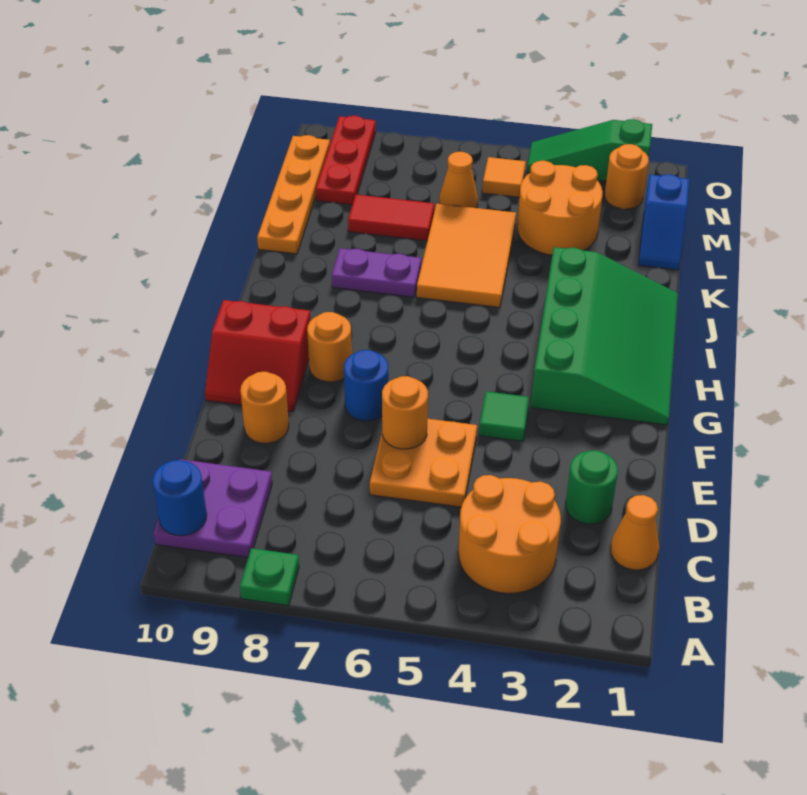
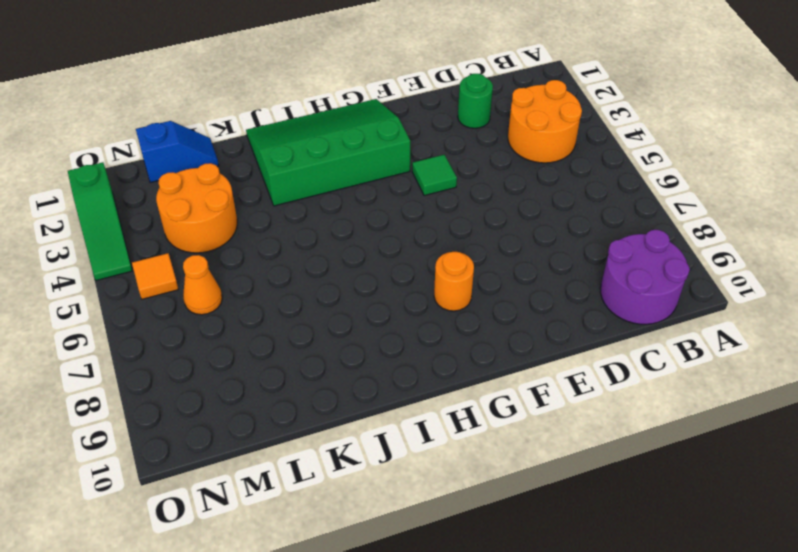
purple 2x2 round brick [601,230,690,324] -> purple 2x2 plate [154,459,272,557]
none -> green 1x1 plate [240,548,299,606]
none -> orange 1x1 cone [611,495,659,570]
none -> orange 2x2 plate [370,419,477,507]

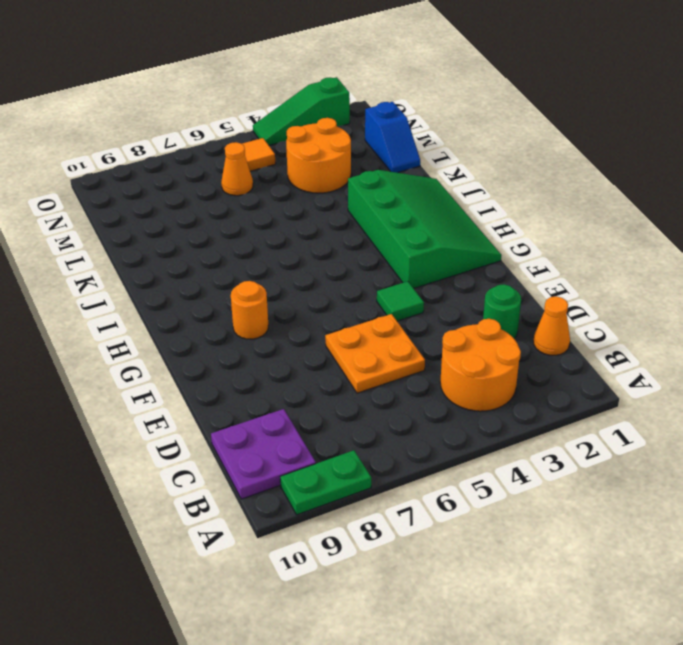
green 1x2 plate [280,450,371,515] -> green 1x1 plate [240,548,299,606]
none -> orange 1x1 round brick [240,372,289,443]
none -> blue 1x1 round brick [344,350,388,421]
none -> red 2x2 slope [205,300,311,412]

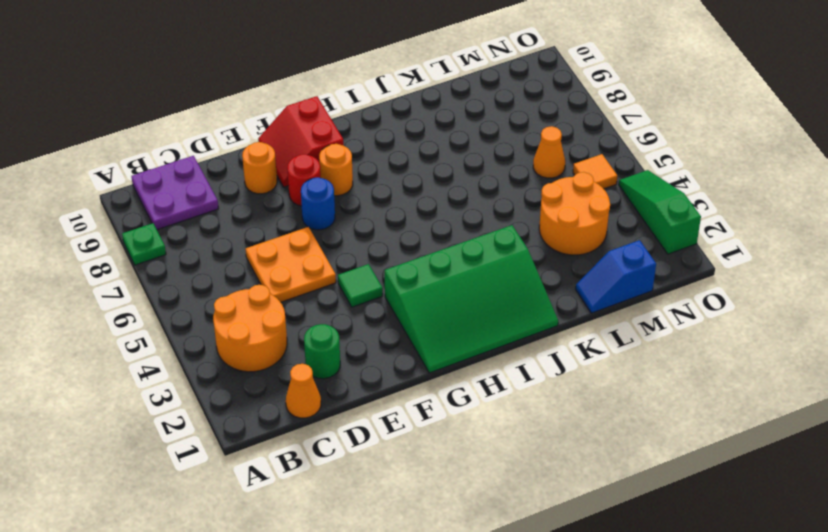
red 1x1 round brick [287,154,321,206] -> none
none -> orange 2x3 tile [417,204,516,308]
none -> purple 1x2 plate [332,248,421,297]
none -> orange 1x4 plate [257,135,330,254]

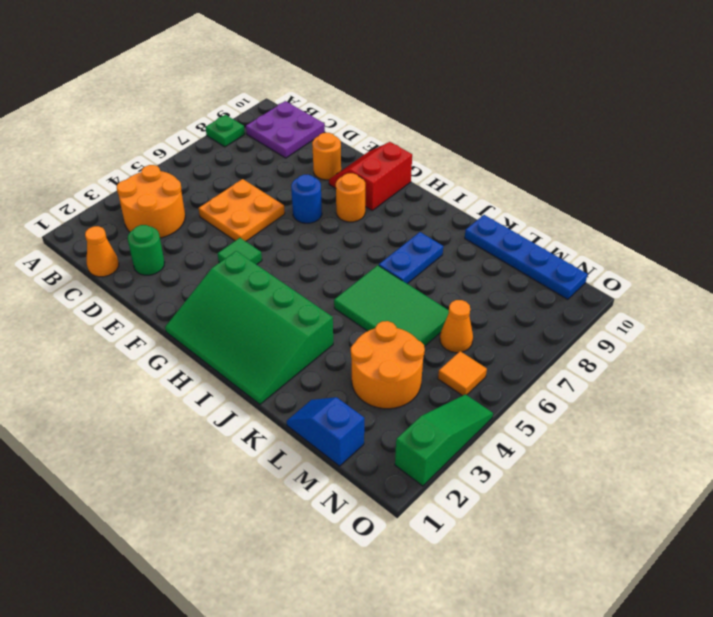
green 2x3 tile [334,265,449,347] -> orange 2x3 tile [417,204,516,308]
blue 1x2 plate [379,232,443,284] -> purple 1x2 plate [332,248,421,297]
blue 1x4 plate [465,215,588,300] -> orange 1x4 plate [257,135,330,254]
none -> red 1x2 tile [348,194,434,241]
none -> red 1x3 plate [316,116,376,205]
none -> orange 1x1 round brick [605,144,649,209]

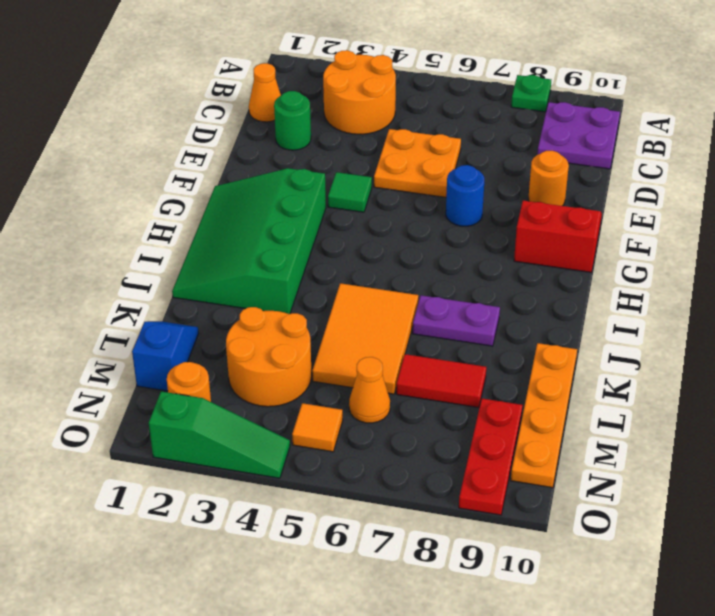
none -> orange 1x1 round brick [307,312,352,382]
none -> blue 1x1 round brick [152,460,207,536]
none -> orange 1x1 round brick [382,376,428,449]

